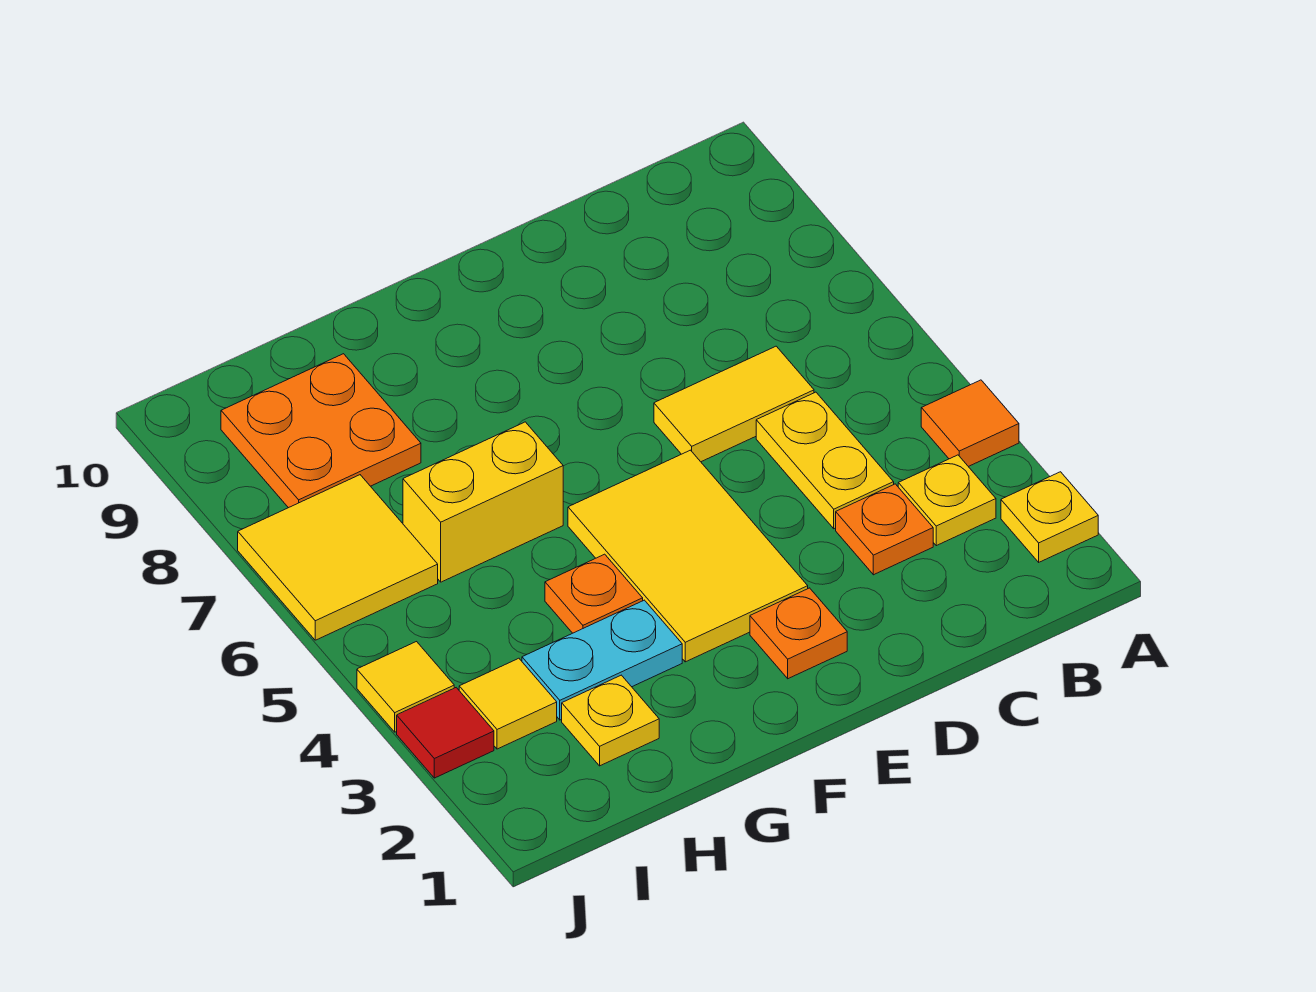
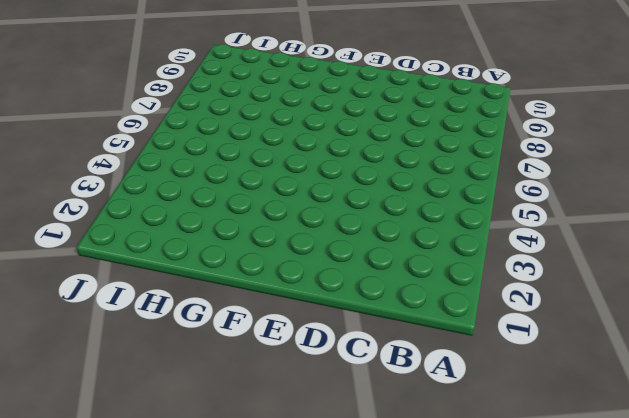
none -> yellow 1x1 plate [1001,472,1098,562]
none -> orange 1x1 tile [921,380,1019,467]
none -> yellow 1x1 plate [898,455,996,546]

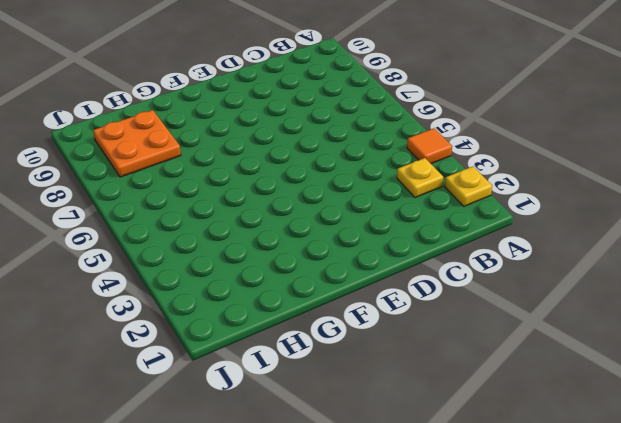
none -> orange 1x1 plate [836,484,933,575]
none -> yellow 1x2 plate [756,392,894,529]
none -> yellow 1x2 tile [654,346,814,462]

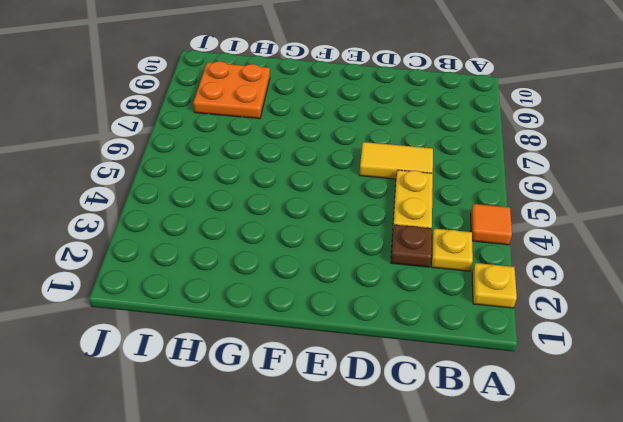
brown 1x1 plate [391,225,432,267] -> orange 1x1 plate [836,484,933,575]
none -> orange 1x1 plate [750,588,847,679]
none -> yellow 2x3 tile [568,450,808,662]
none -> cyan 1x2 plate [522,600,682,720]

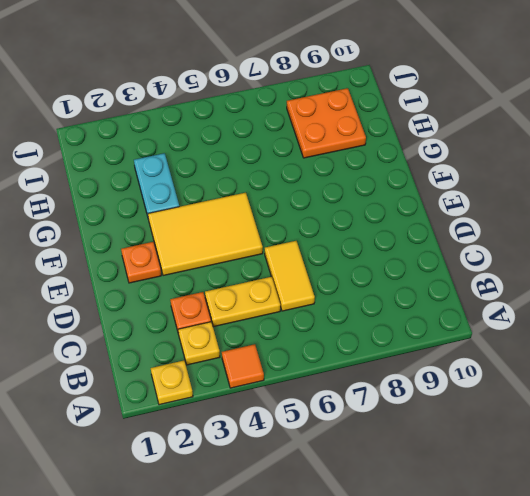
none -> orange 1x1 plate [545,554,643,633]
none -> yellow 1x2 brick [403,422,563,582]
none -> yellow 1x1 plate [562,675,659,766]

